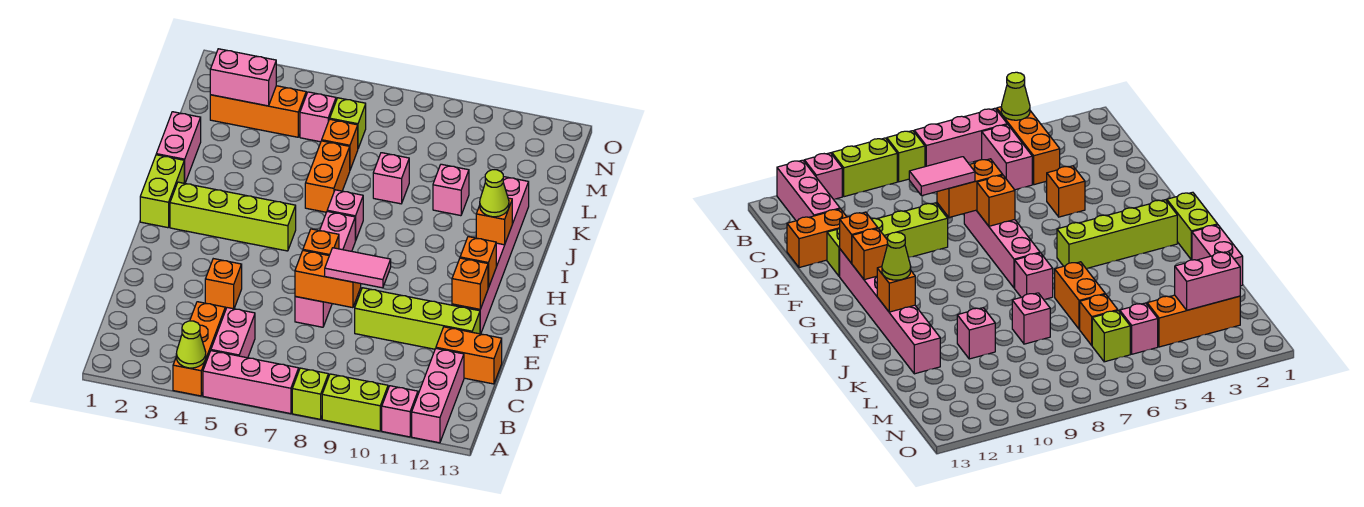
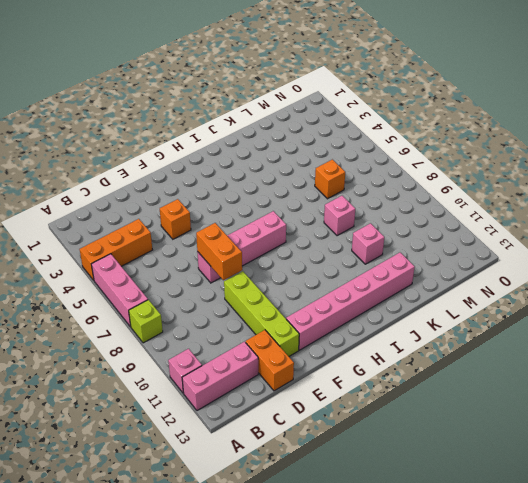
none -> lime 1x2 brick [322,374,388,431]
none -> pink 1x2 brick [211,308,255,358]
none -> lime 1x2 brick [140,155,184,228]
none -> lime 1x4 brick [170,182,296,251]

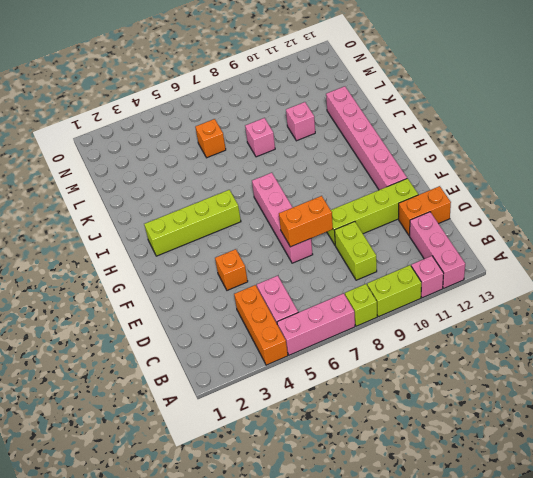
lime 1x2 brick [334,222,377,280] -> lime 1x2 brick moved to [140,155,184,228]
none -> pink 1x1 brick [327,190,363,241]
none -> pink 1x2 brick [156,112,201,183]
none -> orange 1x2 brick [305,141,350,212]
none -> orange 1x3 brick [210,86,306,137]

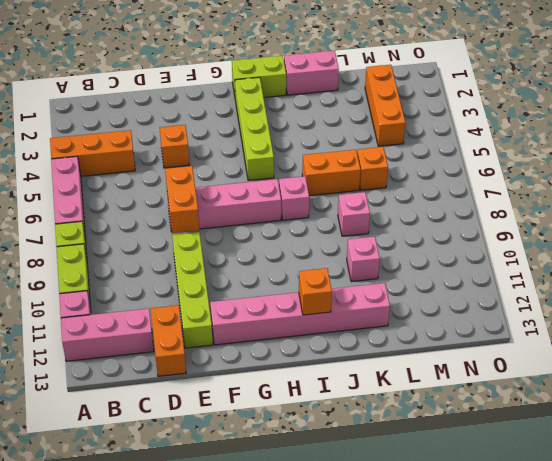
none -> pink 1x2 brick [211,308,255,358]
none -> pink 1x1 brick [300,92,336,142]
none -> lime 1x1 brick [330,98,366,148]
none -> lime 1x1 cone [176,321,206,368]

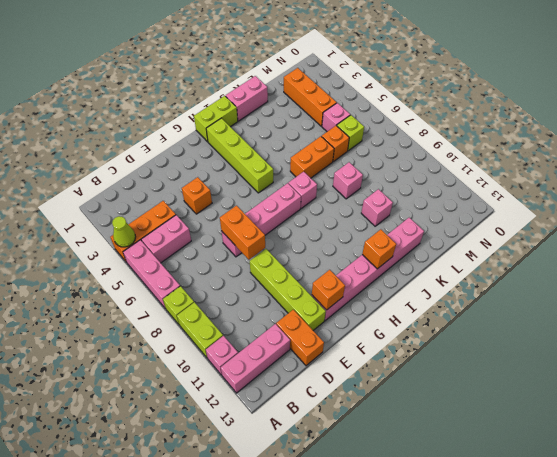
none -> orange 1x1 brick [303,229,339,255]
none -> orange 1x1 brick [460,237,496,288]
none -> pink 1x2 brick [210,49,277,106]
none -> pink 1x2 tile [325,248,391,288]

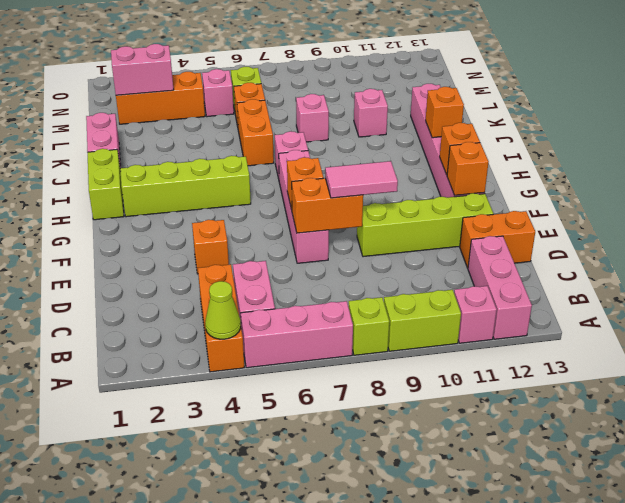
none -> lime 1x1 cone [480,170,509,217]

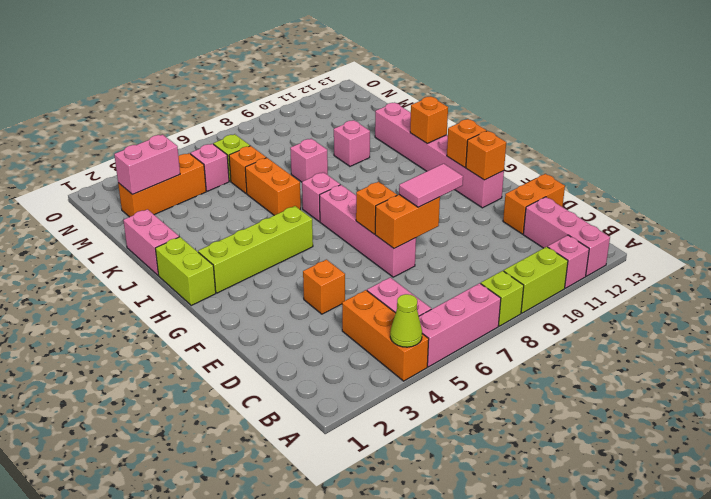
none -> lime 1x4 brick [355,288,480,349]
none -> lime 1x1 cone [480,170,509,217]

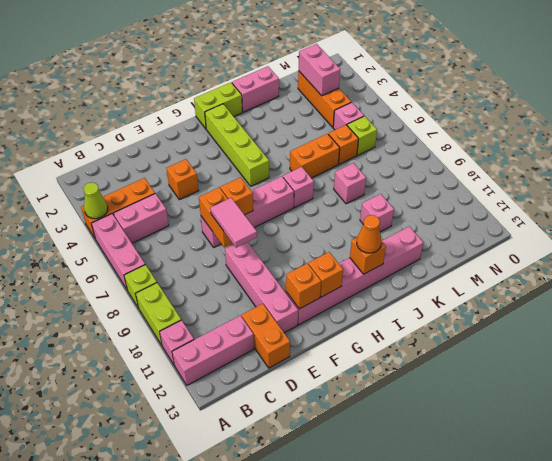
pink 1x4 brick [225,242,298,333] -> lime 1x4 brick [355,288,480,349]
orange 1x1 cone [357,215,382,253] -> lime 1x1 cone [480,170,509,217]

